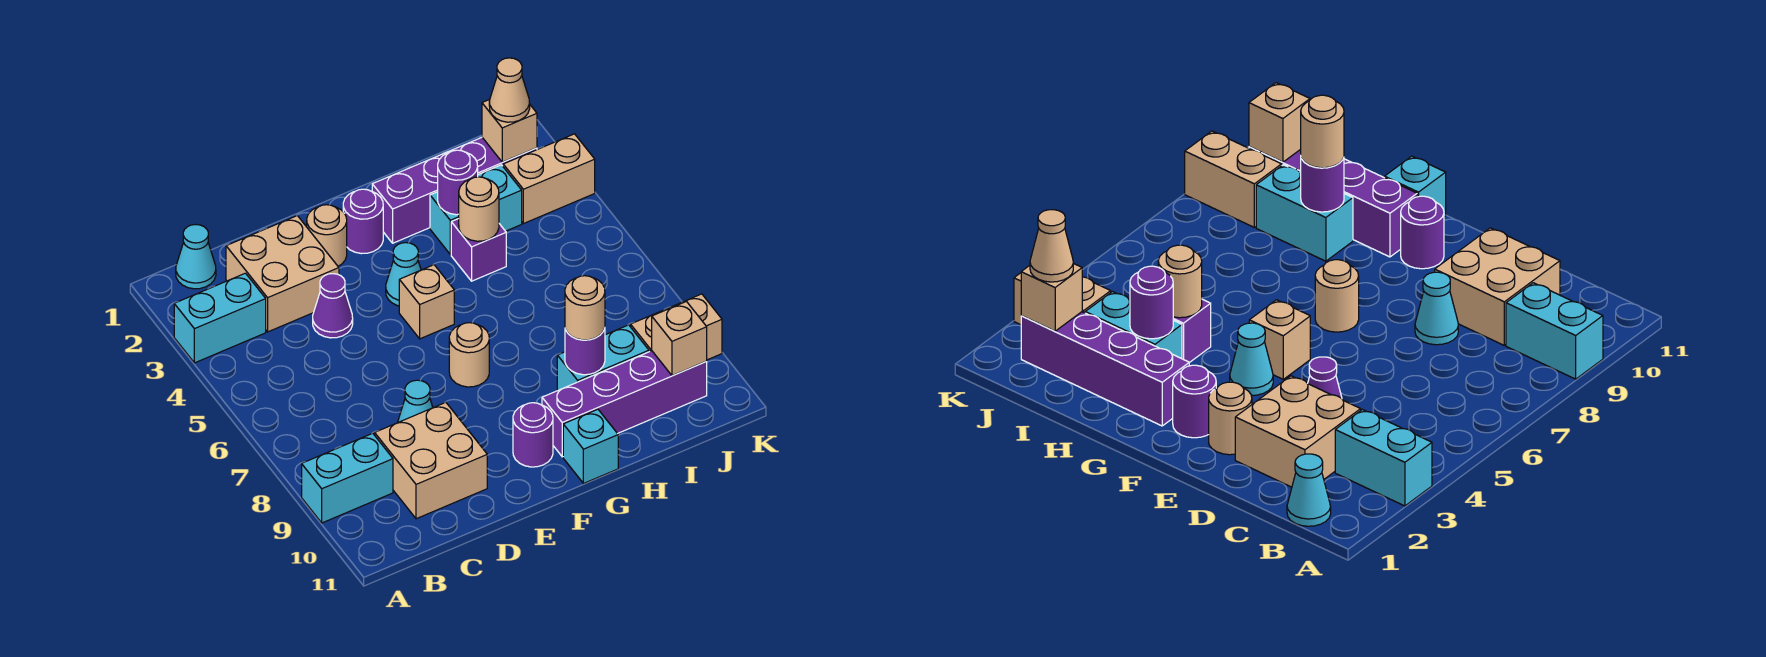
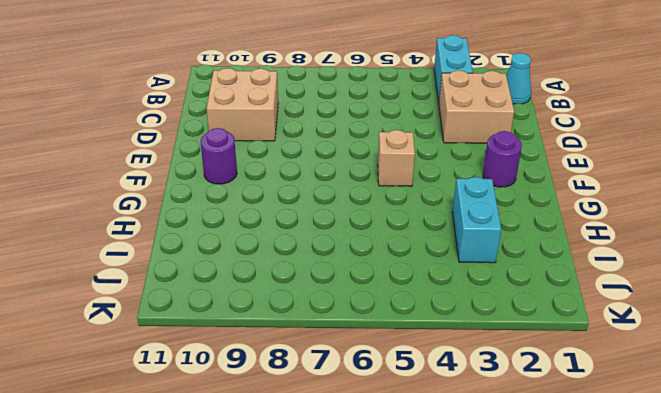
none -> cyan 1x2 brick [302,433,393,523]
none -> purple 1x1 cone [313,274,353,338]
none -> cyan 1x1 cone [398,380,433,422]

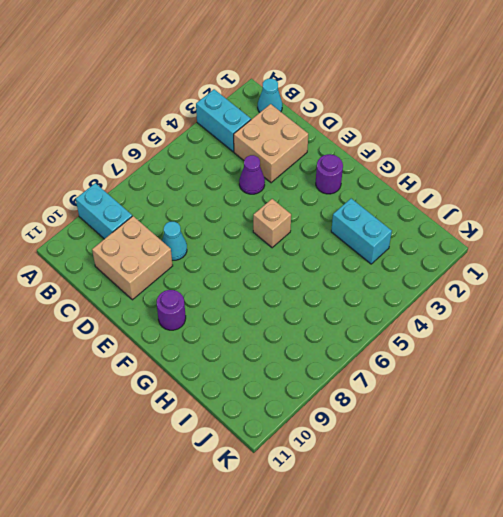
none -> tan 1x1 round brick [307,205,347,266]
none -> cyan 1x1 cone [386,243,421,306]
none -> tan 1x1 round brick [449,323,489,387]

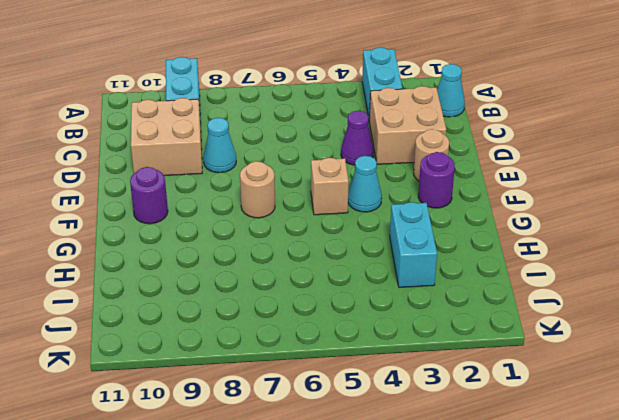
none -> purple 1x4 brick [372,138,537,243]
none -> purple 1x4 brick [542,351,707,457]
none -> cyan 1x1 brick [563,409,618,484]

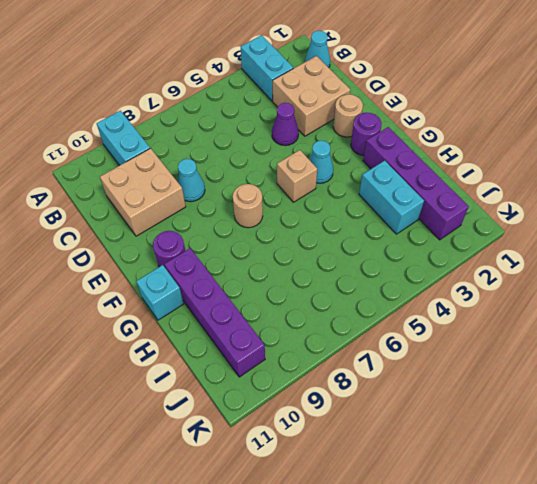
none -> purple 1x1 brick [451,219,506,281]
none -> cyan 1x2 brick [557,325,649,390]
none -> tan 1x2 brick [503,134,595,224]

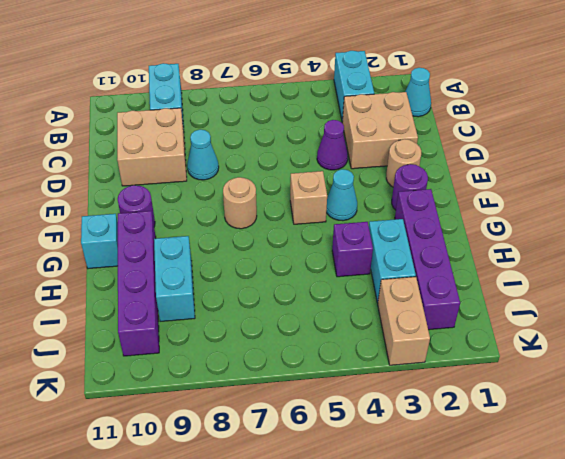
none -> tan 1x2 brick [631,294,722,360]
none -> purple 1x1 round brick [438,150,478,215]
none -> tan 1x1 round brick [459,177,499,241]

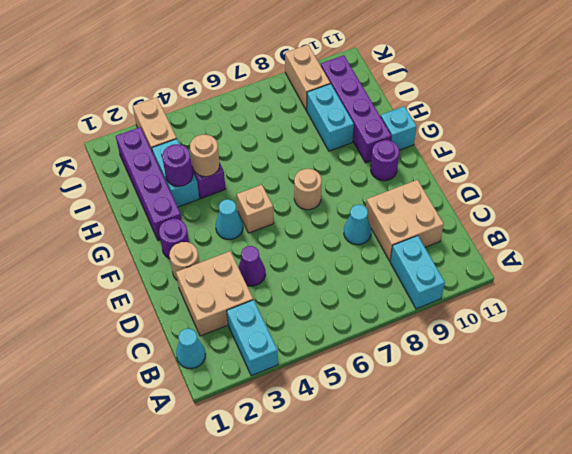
none -> purple 1x1 round brick [565,328,605,375]
none -> tan 1x1 brick [482,100,537,162]
none -> tan 1x1 brick [652,302,707,376]

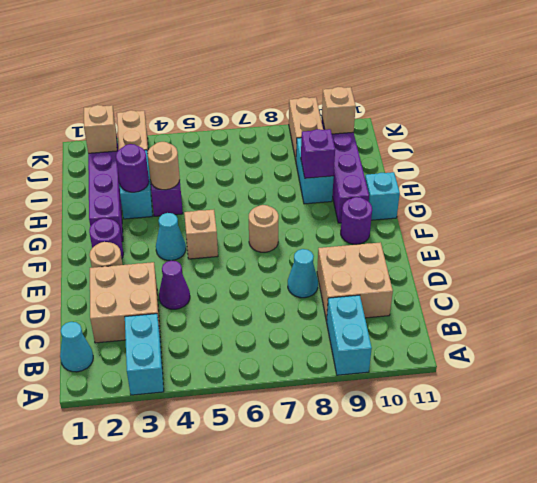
purple 1x1 brick [301,129,335,178] -> purple 1x1 round brick [565,328,605,375]
none -> tan 1x1 round brick [565,276,605,340]
none -> tan 1x1 cone [489,58,530,122]

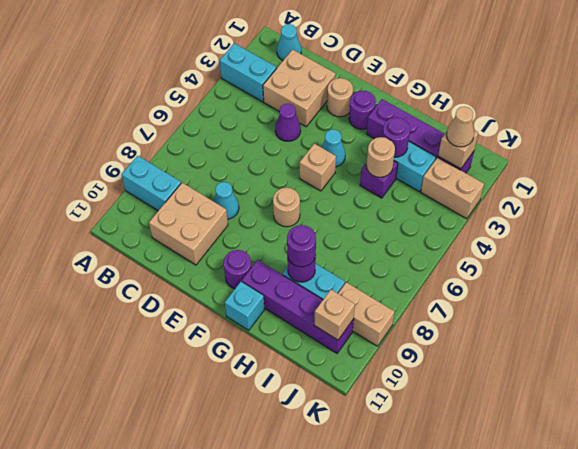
purple 1x1 round brick [287,225,316,267] -> tan 1x1 round brick [565,276,605,340]

